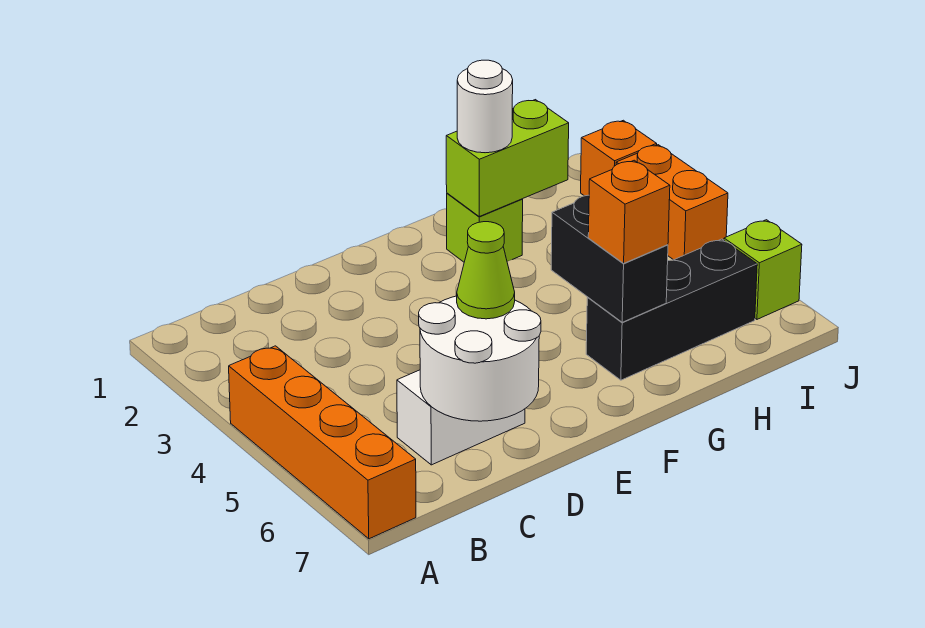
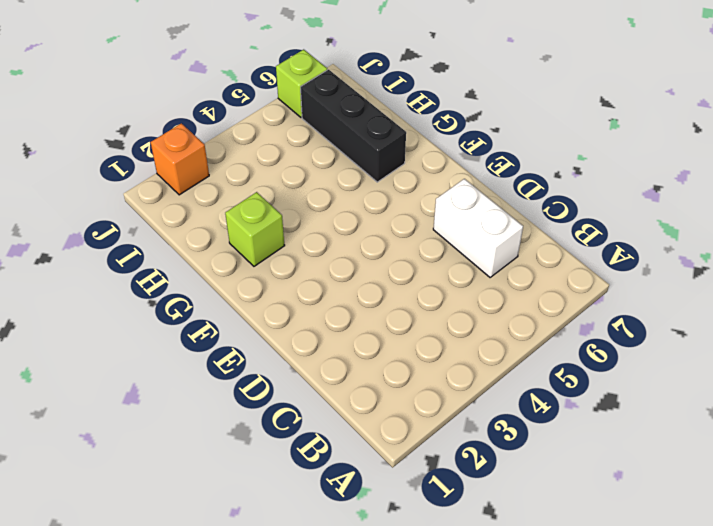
none -> orange 1x4 brick [229,346,416,539]
none -> orange 1x2 brick [616,145,728,260]
none -> white 2x2 round brick [419,296,541,421]

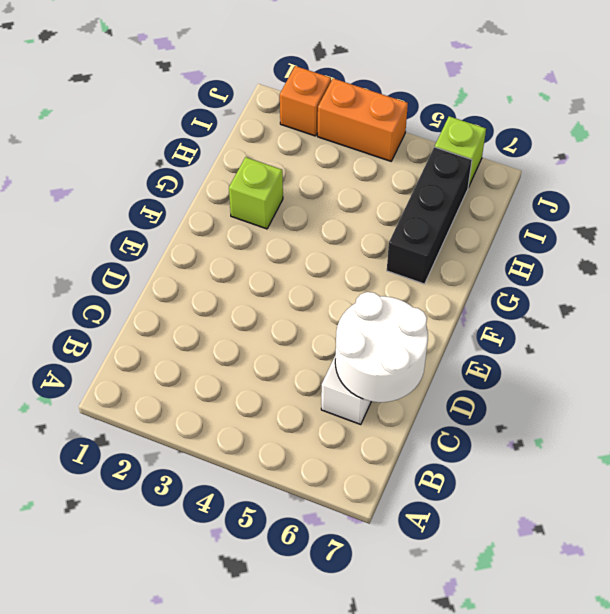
none -> orange 1x4 brick [229,346,416,539]
none -> lime 1x2 brick [446,100,569,216]
none -> black 1x2 brick [551,195,668,322]

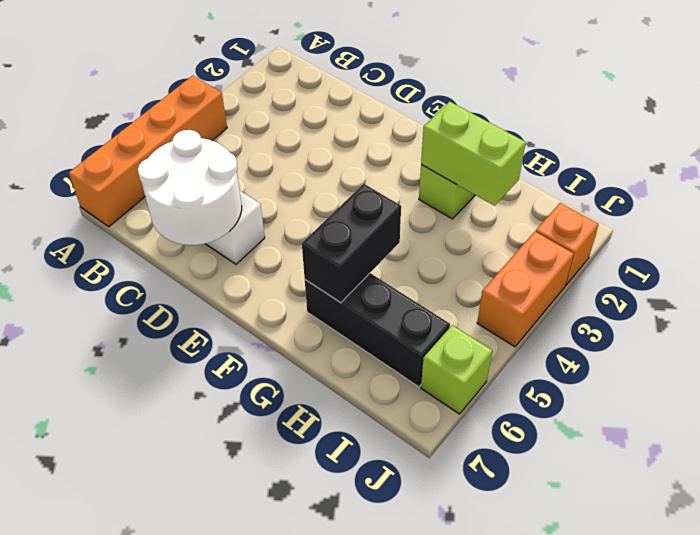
none -> lime 1x1 cone [457,222,515,319]
none -> white 1x1 round brick [457,60,513,153]
none -> orange 1x1 brick [588,160,670,263]

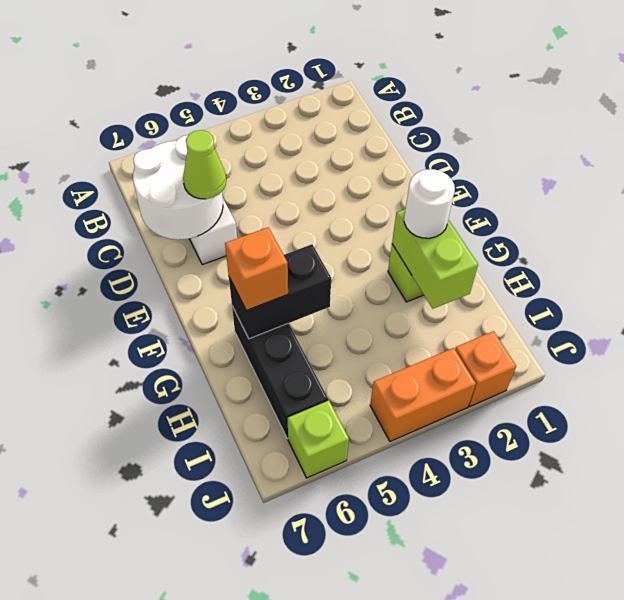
none -> orange 1x4 brick [229,346,416,539]

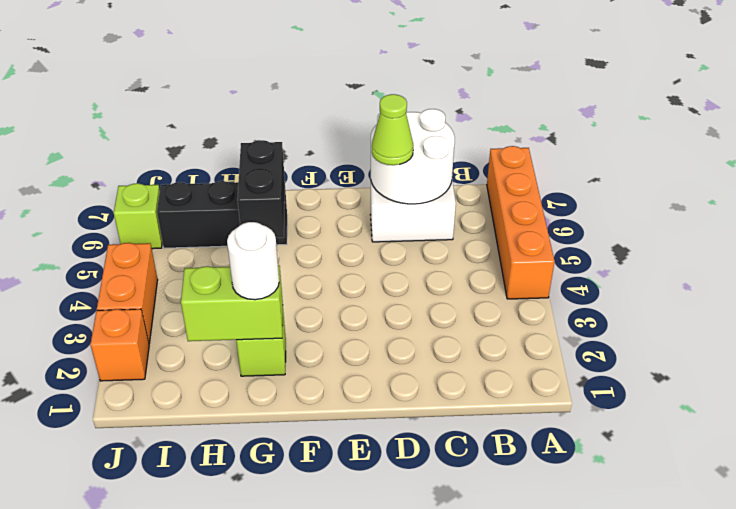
none -> orange 1x1 brick [588,160,670,263]

